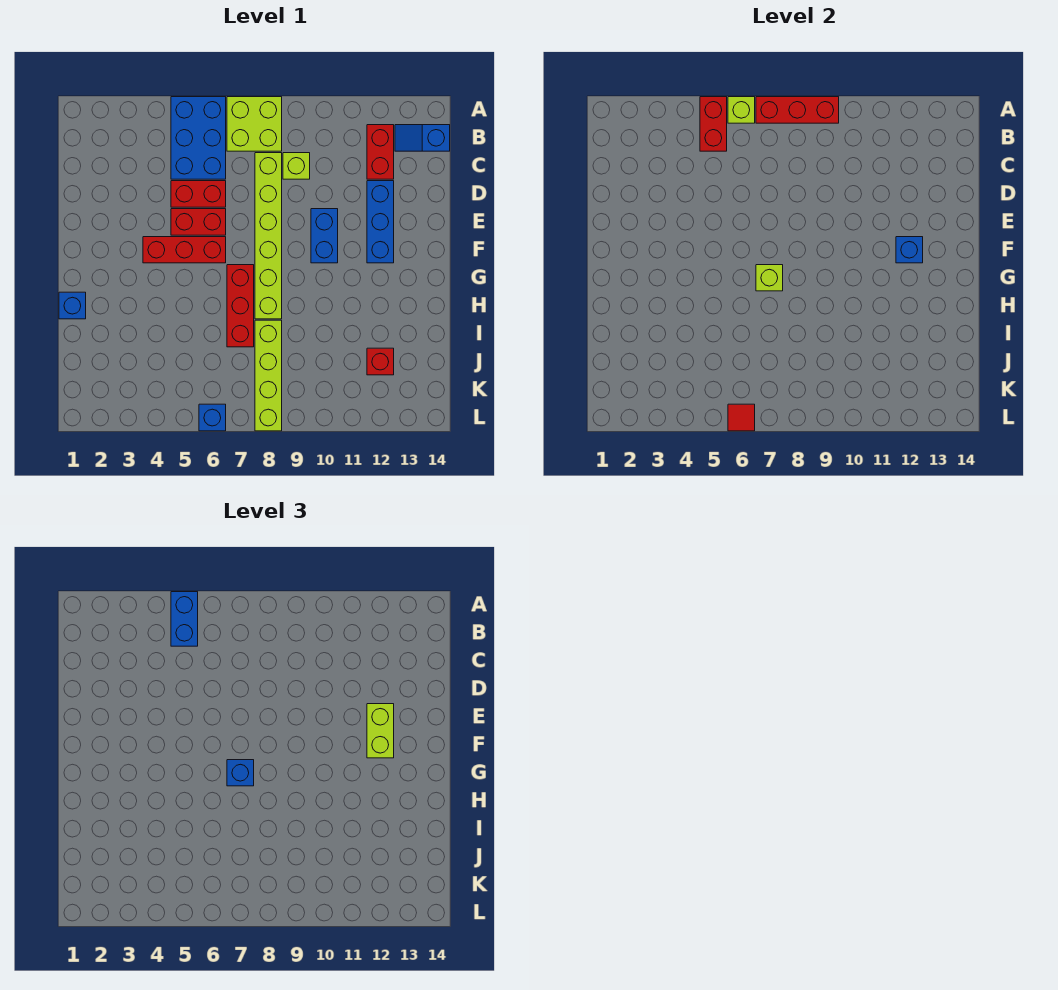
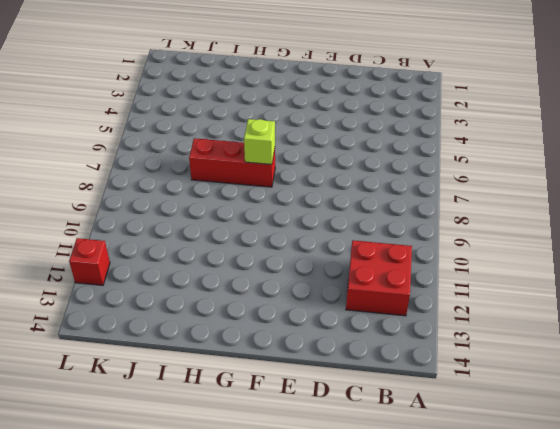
red 2x2 brick [346,240,412,316] -> red 1x2 brick [367,125,394,179]
red 1x1 brick [69,238,110,285] -> red 1x1 brick moved to [367,348,394,375]
none -> blue 2x3 brick [171,97,226,179]
none -> lime 2x2 brick [227,97,282,151]
none -> blue 1x2 slope [395,125,450,151]

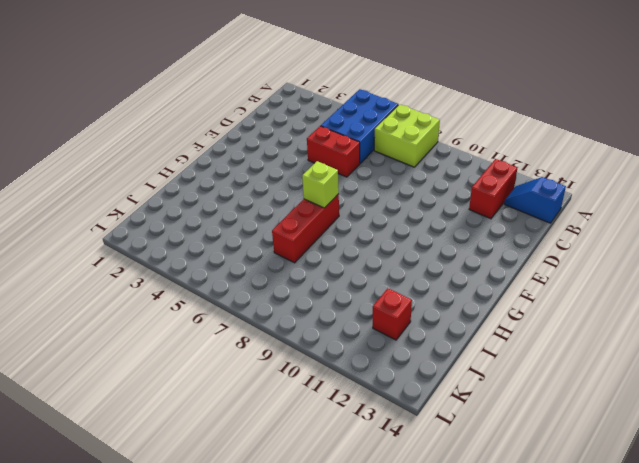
none -> lime 1x6 brick [255,153,282,319]
none -> lime 1x1 brick [283,153,310,179]
none -> blue 1x3 brick [367,181,394,263]

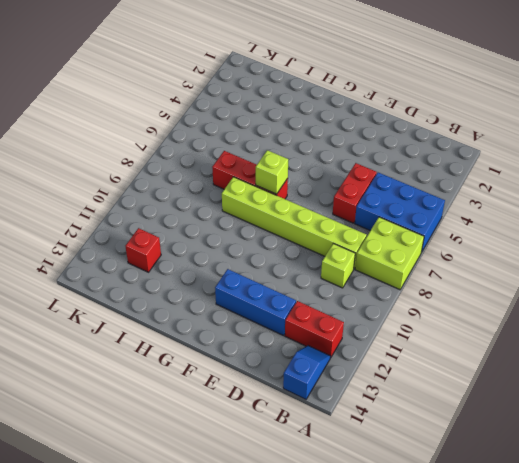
none -> red 1x2 brick [171,209,226,235]
none -> blue 1x2 brick [311,209,338,263]
none -> red 1x3 brick [143,237,226,263]

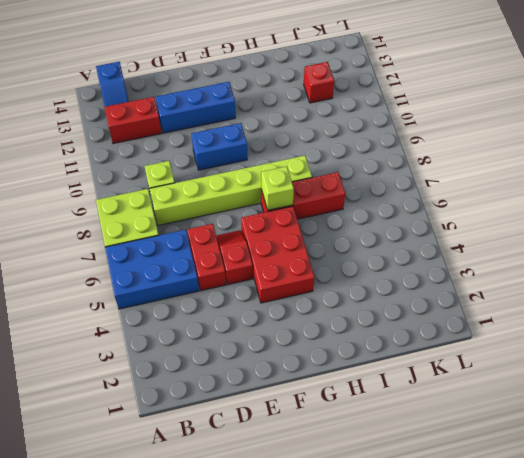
red 1x2 slope [216,230,253,285] -> red 1x2 brick [171,209,226,235]
red 2x3 brick [241,206,315,303] -> red 1x3 brick [143,237,226,263]
none -> blue 1x1 brick [59,292,86,319]
none -> lime 1x4 brick [255,320,282,431]
none -> blue 1x1 brick [199,404,226,431]

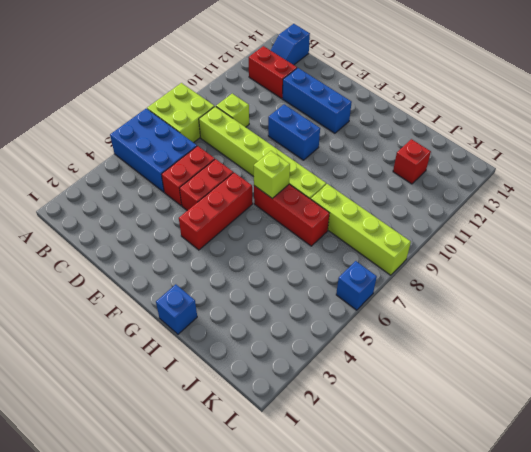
none -> red 1x2 brick [700,97,727,151]
none -> lime 1x1 brick [728,97,755,123]
none -> red 1x3 brick [756,97,839,123]

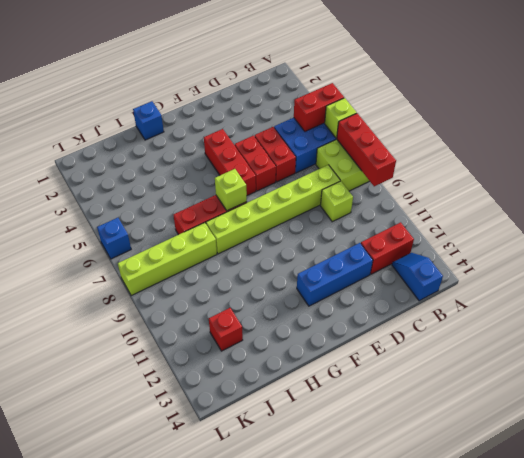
none -> blue 1x2 brick [311,209,338,263]
none -> blue 1x1 brick [896,237,923,263]
none -> red 1x1 tile [728,404,755,431]

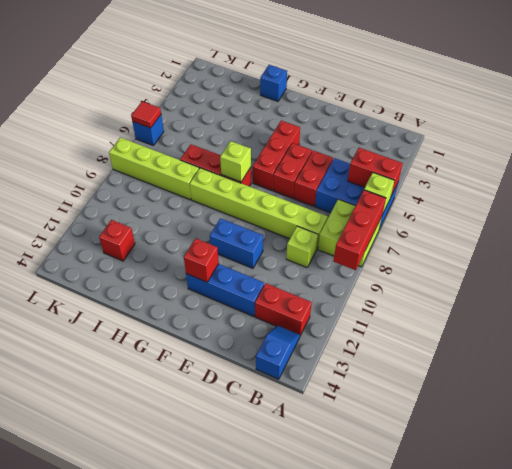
red 1x1 brick [184,238,219,282] -> blue 1x1 brick [896,237,923,263]
none -> blue 1x2 brick [171,592,198,646]
none -> lime 1x2 brick [367,704,394,758]
none -> blue 1x1 brick [227,760,254,786]

